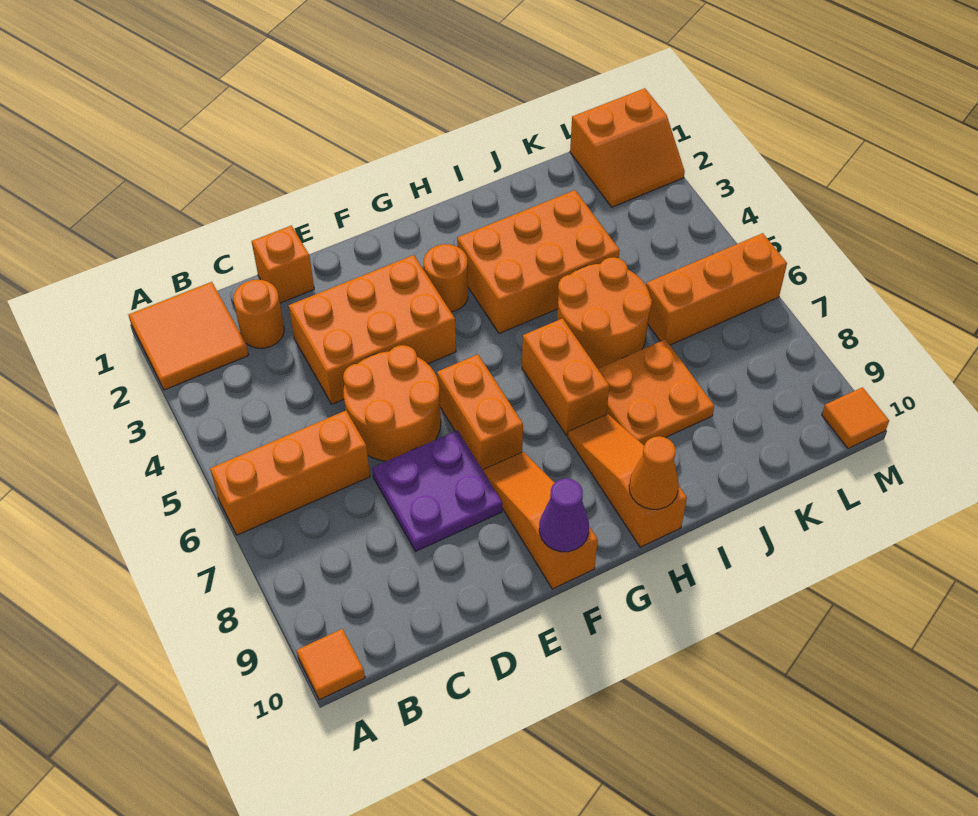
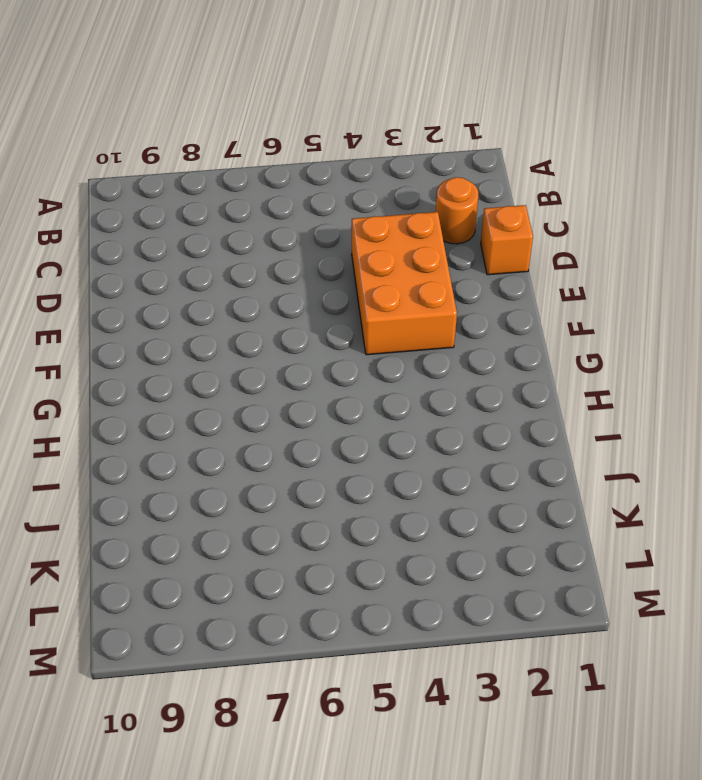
none -> orange 2x2 tile [128,282,249,390]
none -> orange 1x3 brick [210,411,370,535]
none -> orange 1x1 tile [297,629,365,700]

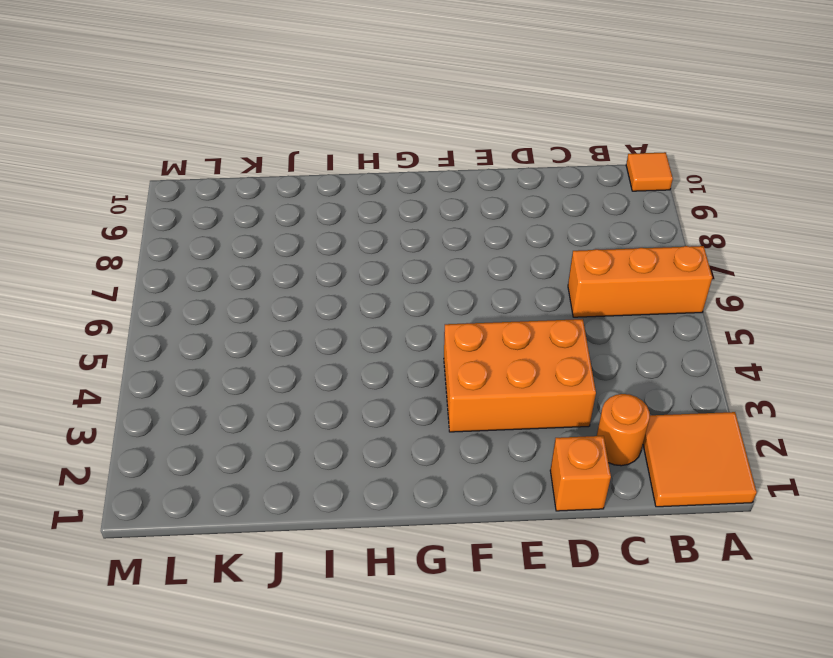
none -> orange 2x2 round brick [343,345,441,461]
none -> purple 2x2 plate [372,430,502,552]
none -> orange 1x2 brick [437,354,523,470]

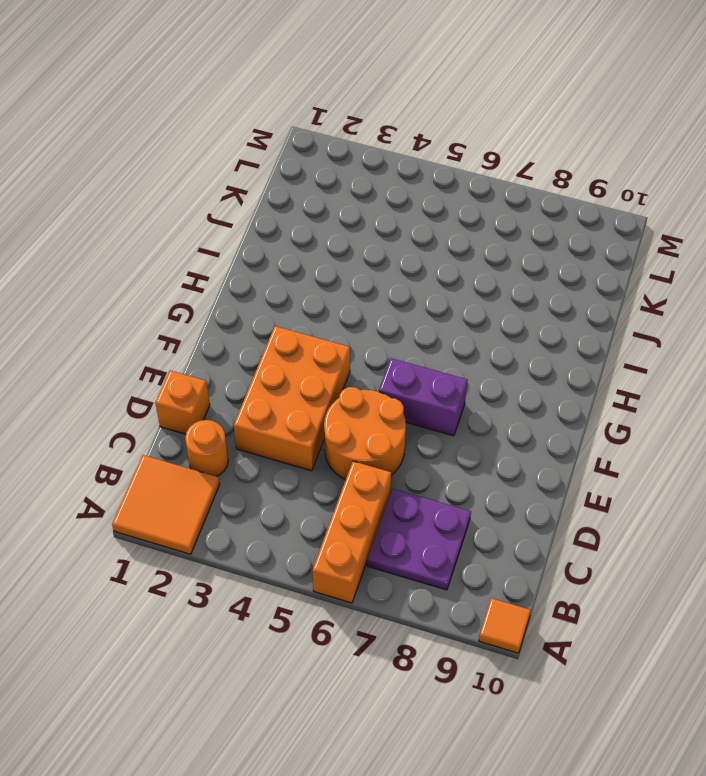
purple 2x2 plate [367,489,471,590] -> purple 2x2 plate moved to [372,430,502,552]
purple 1x2 brick [379,358,468,436] -> orange 1x2 brick [437,354,523,470]
none -> orange 1x3 slope [483,452,598,589]
none -> orange 1x1 round brick [424,244,468,312]
none -> orange 2x3 brick [457,190,620,334]

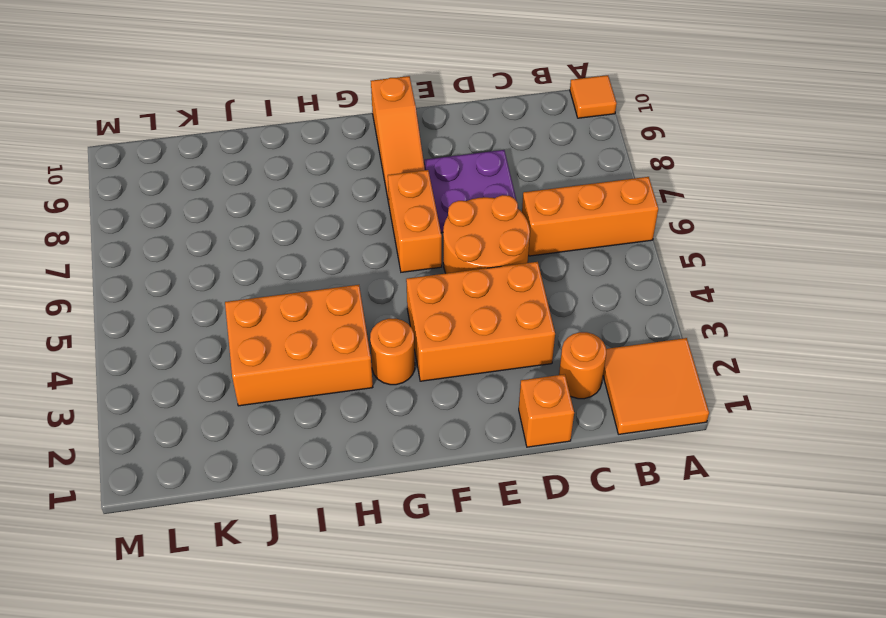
none -> orange 1x2 brick [522,318,609,436]
none -> orange 1x3 slope [568,414,687,547]
none -> orange 2x2 round brick [557,257,652,369]

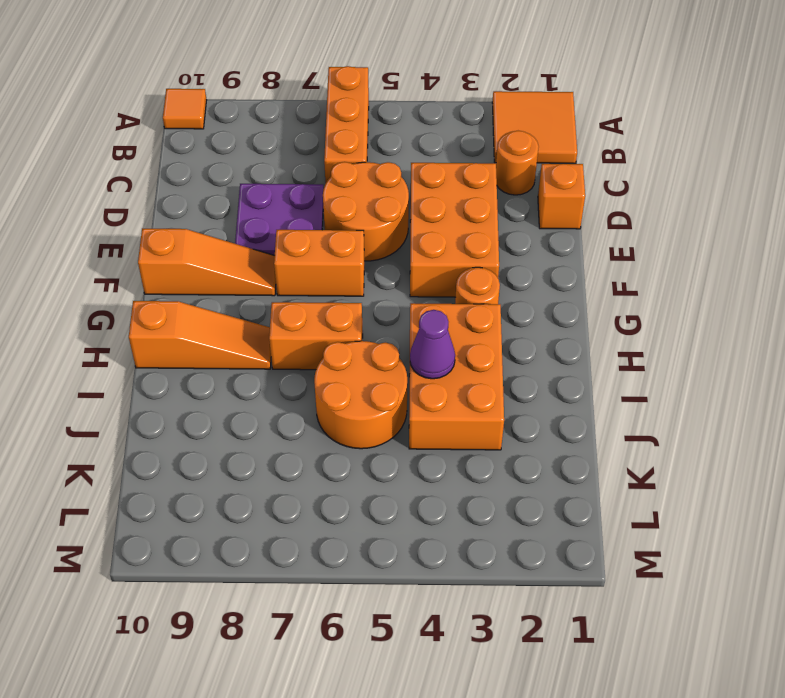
purple 1x1 cone [410,310,455,379] -> purple 1x1 cone moved to [539,479,589,552]
none -> orange 2x2 plate [598,339,714,445]
none -> orange 1x3 brick [646,233,787,345]
none -> orange 2x2 slope [570,88,685,207]

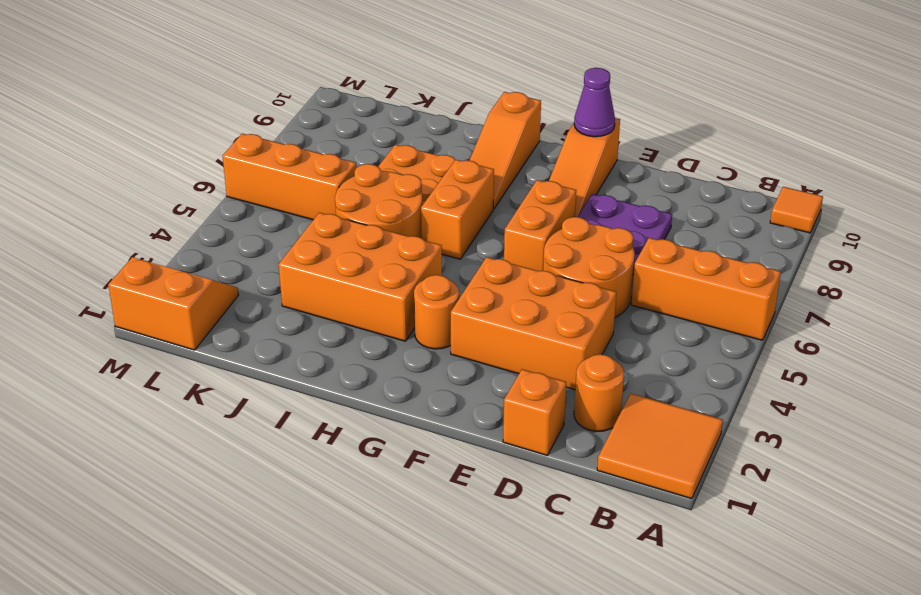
none -> orange 1x1 tile [822,387,889,449]
none -> orange 1x1 cone [629,436,679,509]

